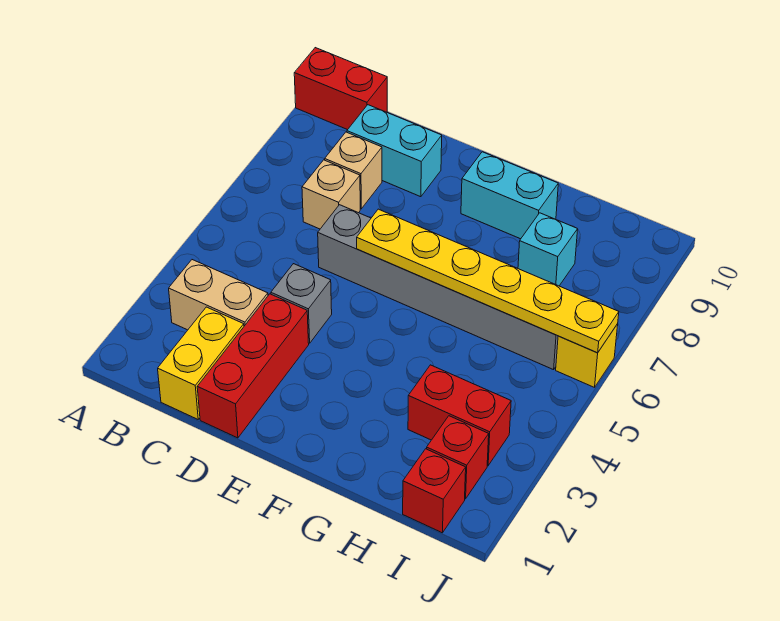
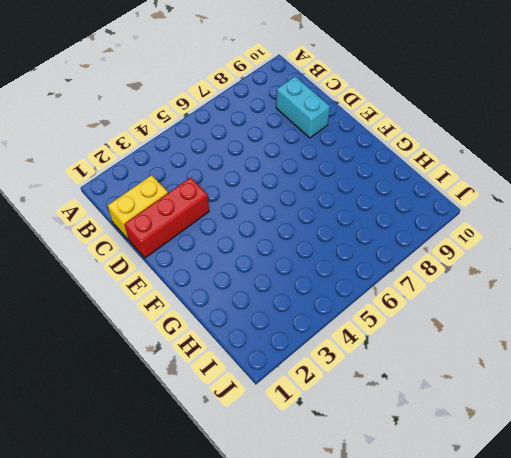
none -> red 1x2 brick [294,48,387,130]
none -> tan 1x2 brick [169,260,268,330]
none -> tan 1x1 brick [302,160,360,229]

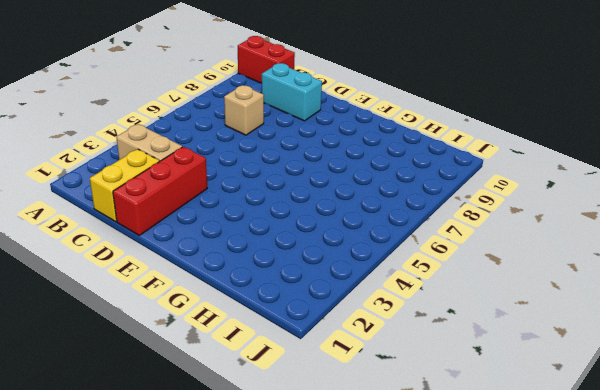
none -> tan 1x1 brick [325,132,382,209]
none -> grey 1x1 brick [271,264,332,343]
none -> grey 1x6 brick [318,205,558,370]

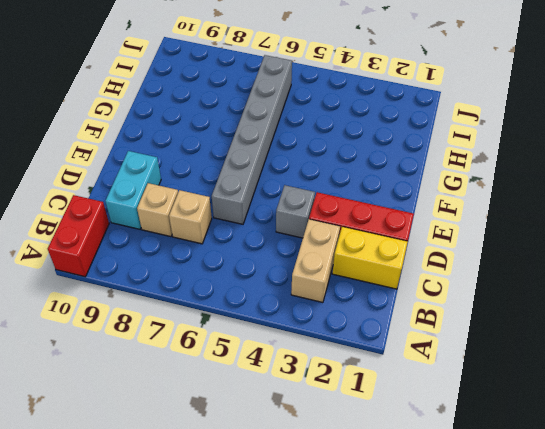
none -> cyan 1x2 brick [461,152,558,239]
none -> red 1x2 brick [408,365,511,466]
none -> cyan 1x1 brick [518,213,578,286]

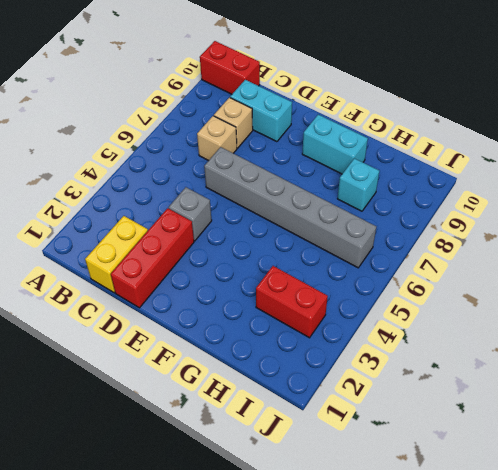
none -> tan 1x2 brick [169,260,268,330]
none -> red 1x1 brick [403,449,466,533]
none -> red 1x1 brick [427,416,489,499]

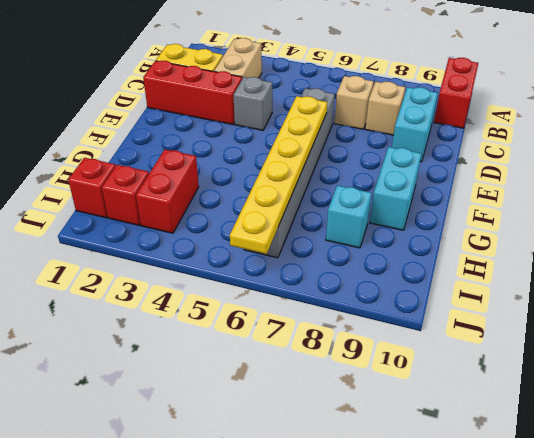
none -> yellow 1x1 brick [556,324,618,387]

